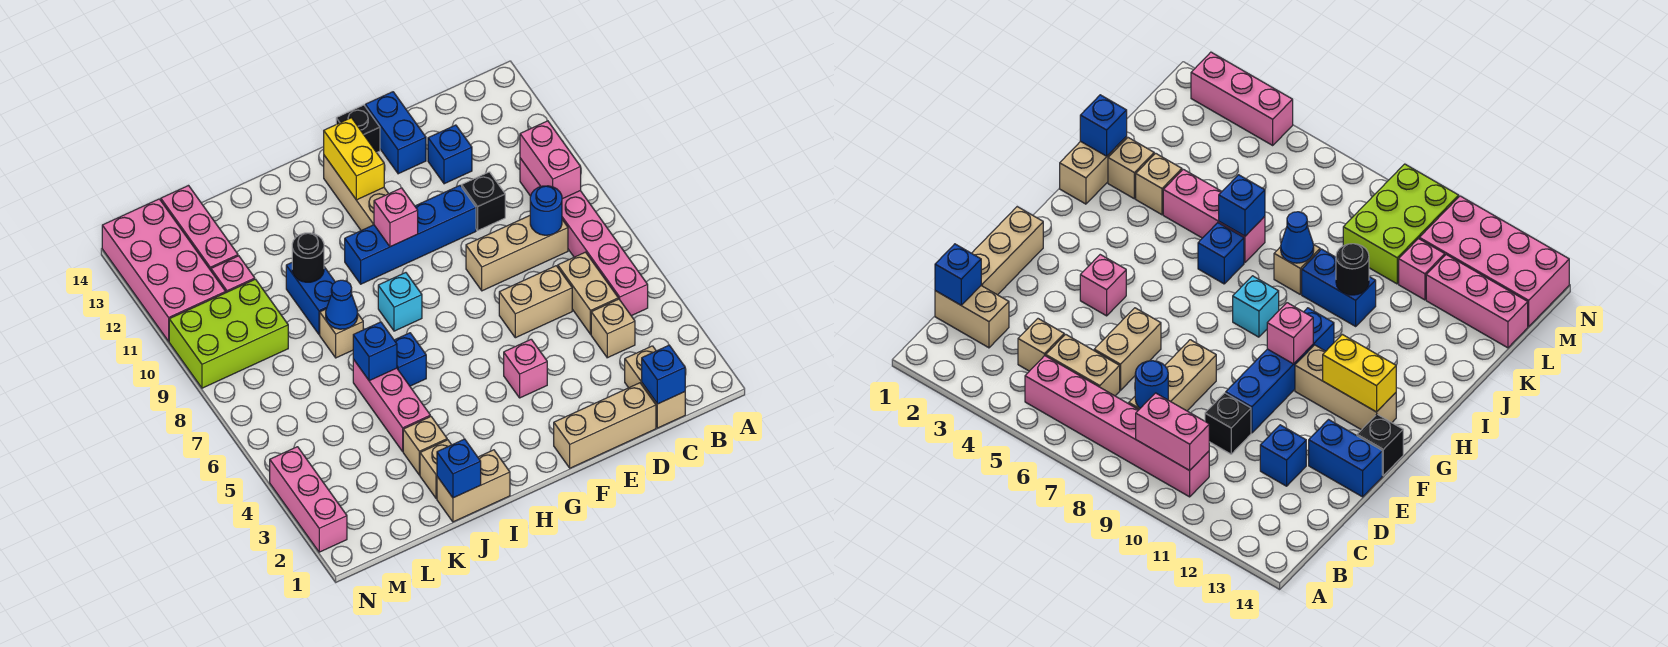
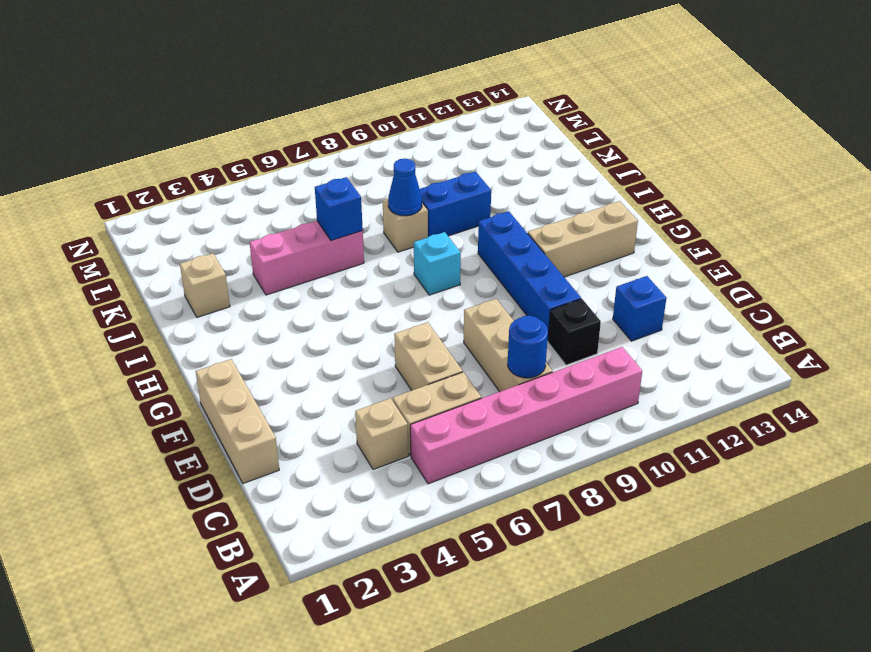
none -> tan 1x2 brick [625,346,685,428]
none -> blue 1x2 brick [365,92,426,174]
none -> pink 1x1 brick [504,339,547,398]
none -> black 1x1 brick [336,105,380,153]

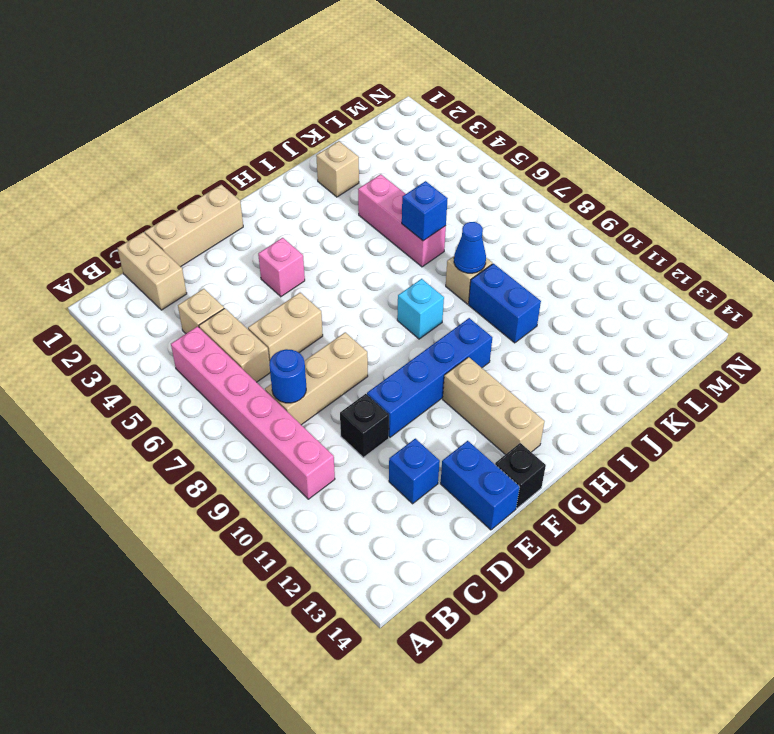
none -> tan 1x2 brick [437,450,510,522]
none -> blue 1x1 brick [394,333,426,386]
none -> tan 1x1 brick [403,416,447,475]
none -> lime 2x3 brick [169,279,288,388]

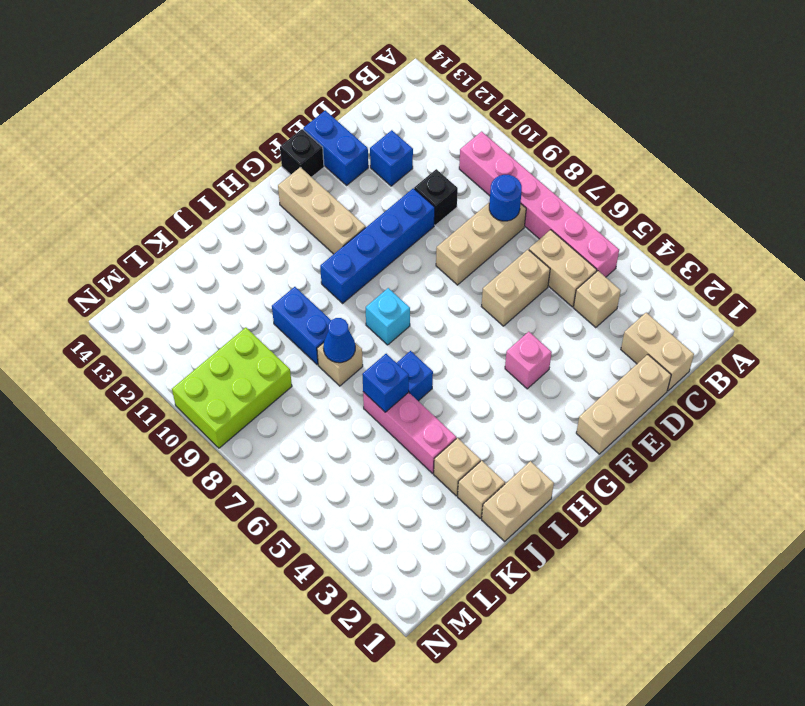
none -> pink 1x1 brick [211,256,255,293]
none -> pink 1x3 brick [161,186,238,270]
none -> pink 2x4 brick [102,199,226,341]
none -> pink 1x3 brick [270,447,347,552]

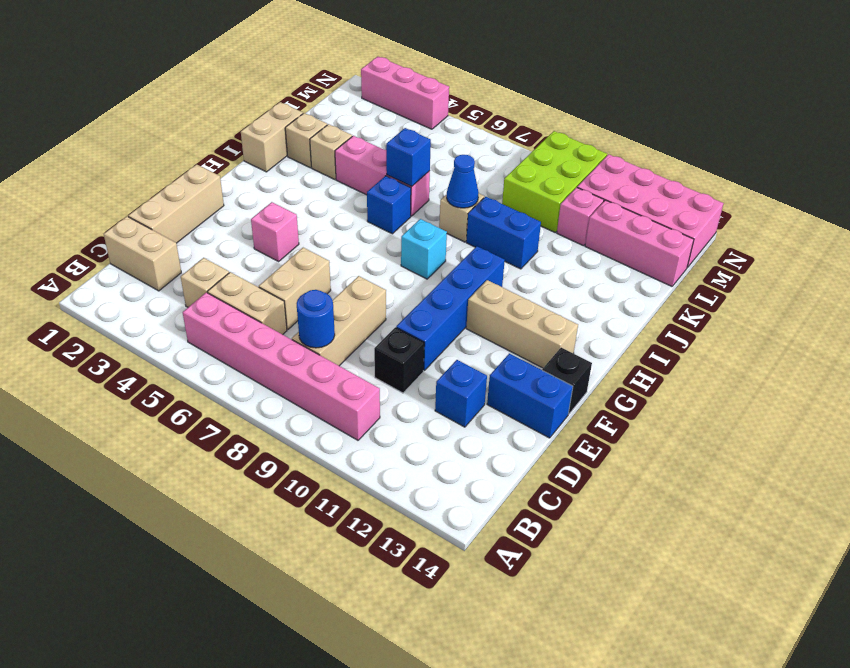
none -> pink 1x2 brick [520,121,581,199]
none -> blue 1x1 brick [642,345,685,404]
none -> pink 1x1 brick [374,188,418,247]
none -> yellow 1x2 brick [324,118,384,200]

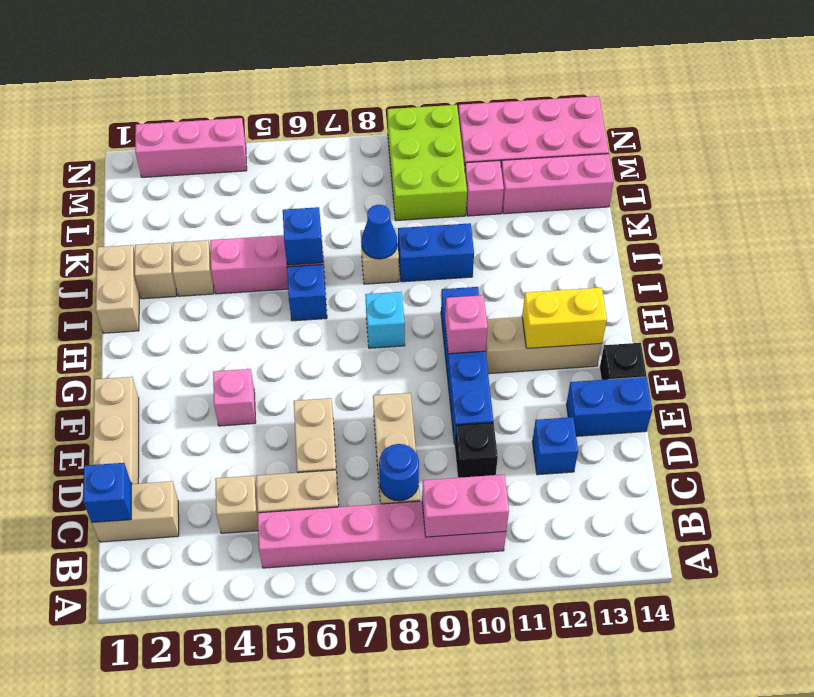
none -> blue 1x1 brick [437,439,481,498]
none -> black 1x1 round brick [292,233,324,282]

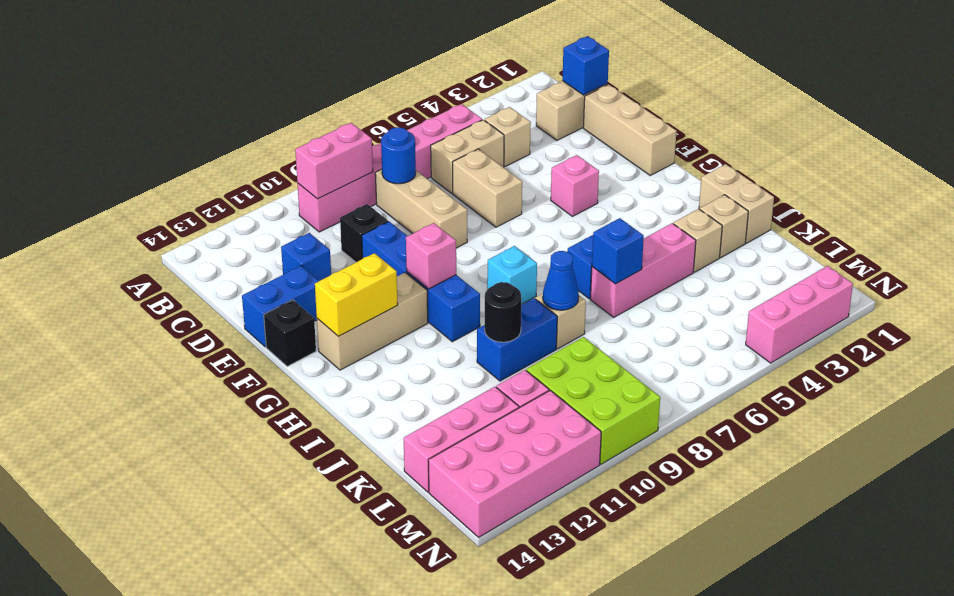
none -> blue 1x1 brick [437,439,481,498]

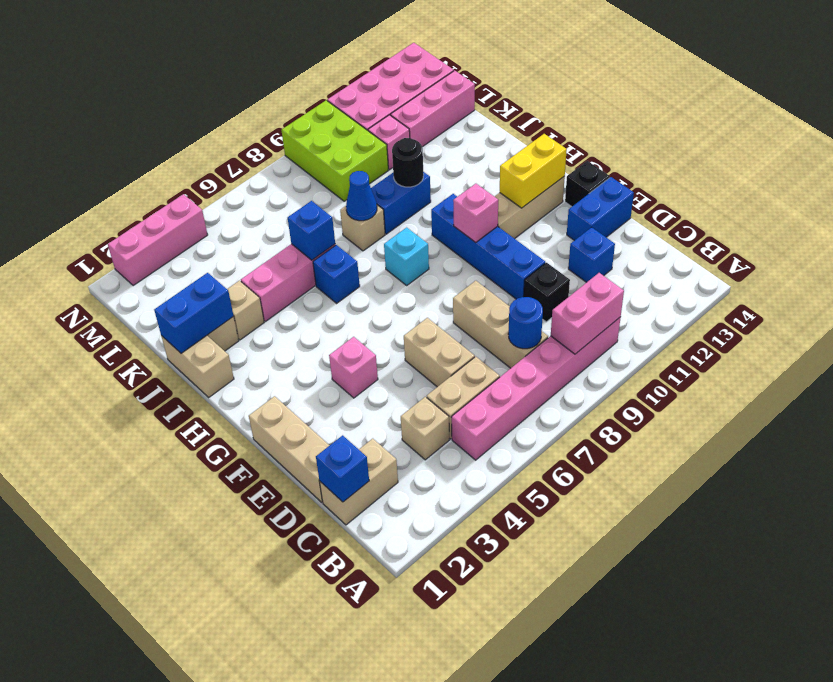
blue 1x2 brick [154,273,233,353] -> blue 1x1 brick [437,439,481,498]

